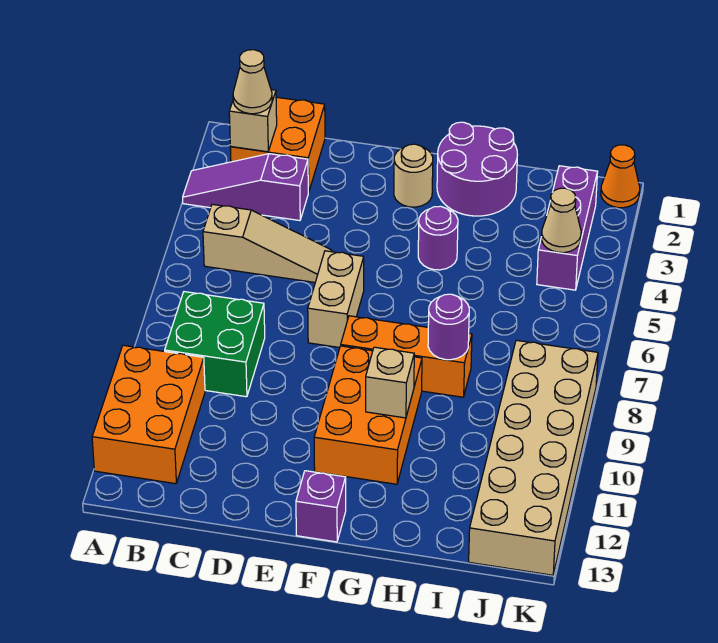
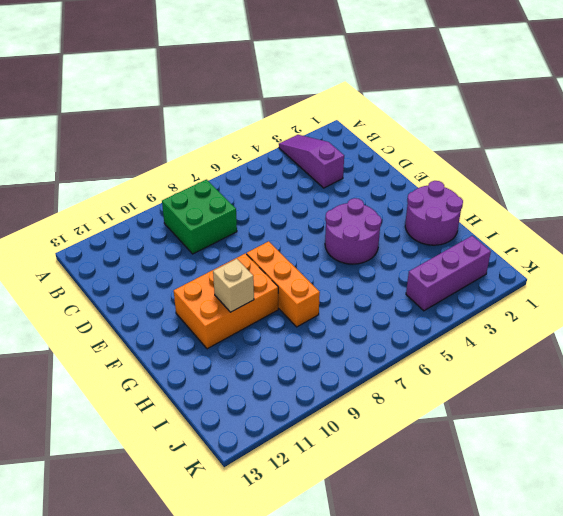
purple 2x2 round brick [325,198,382,264] -> purple 1x1 round brick [418,206,458,270]
none -> orange 2x3 brick [92,345,205,484]
none -> orange 2x2 brick [230,97,325,192]
none -> tan 1x3 slope [203,204,332,282]

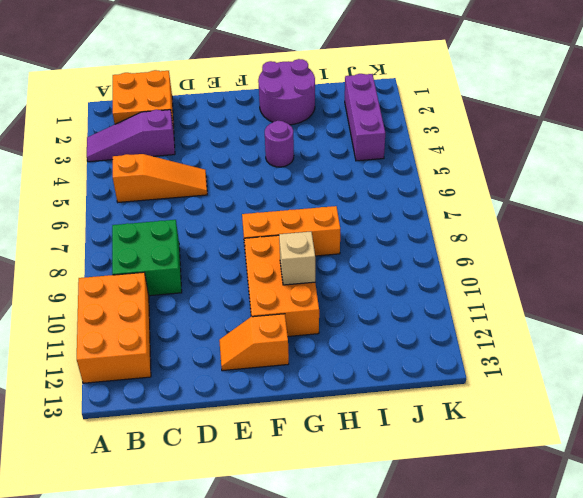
orange 1x3 slope [113,154,207,202] -> tan 1x3 slope [203,204,332,282]
orange 1x2 slope [219,314,289,371] -> none
none -> tan 1x2 brick [308,251,364,348]
none -> tan 1x1 round brick [394,144,433,207]
none -> purple 1x1 brick [296,471,346,542]

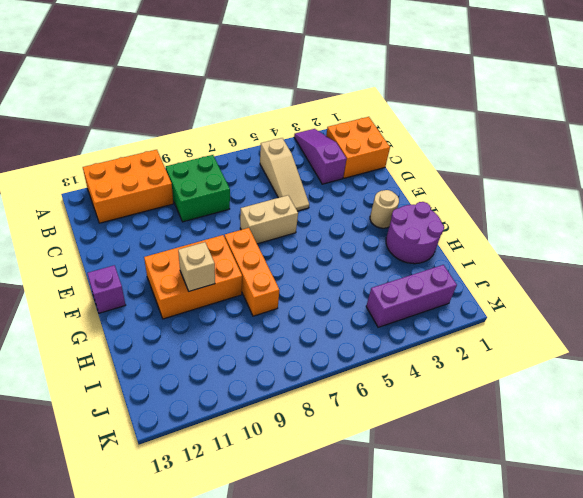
none -> purple 1x1 round brick [418,206,458,270]
none -> tan 2x6 brick [469,340,598,575]
none -> orange 1x1 cone [601,145,640,208]

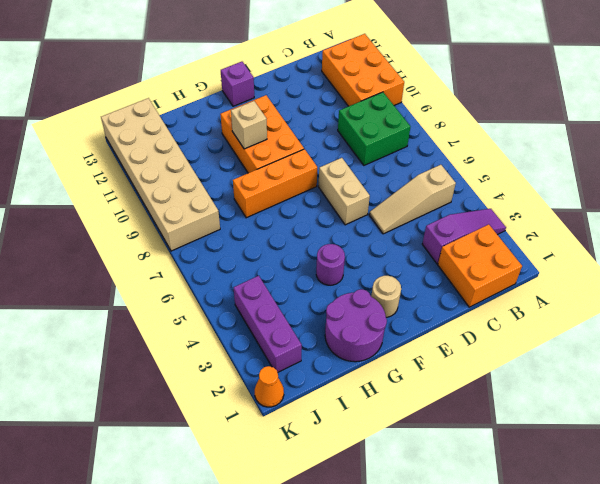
none -> tan 1x1 brick [229,90,277,152]
none -> purple 1x1 round brick [428,294,469,360]
none -> tan 1x1 cone [542,188,581,253]

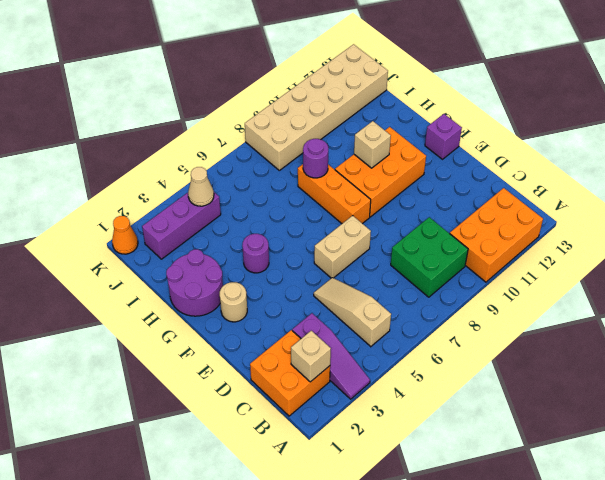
none -> tan 1x1 cone [233,50,272,114]

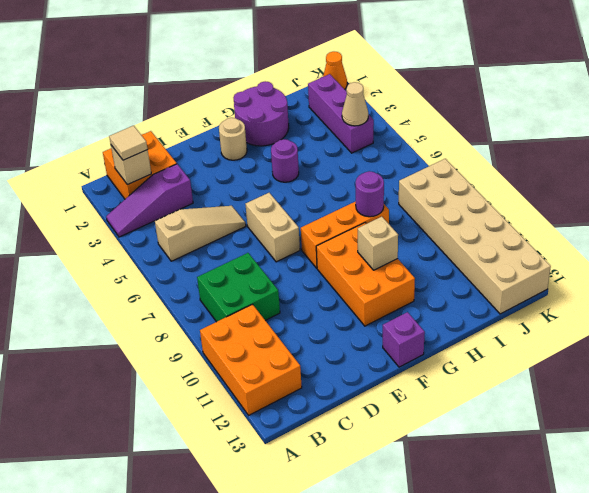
tan 1x1 tile [109,126,148,160] -> tan 1x1 cone [233,50,272,114]

